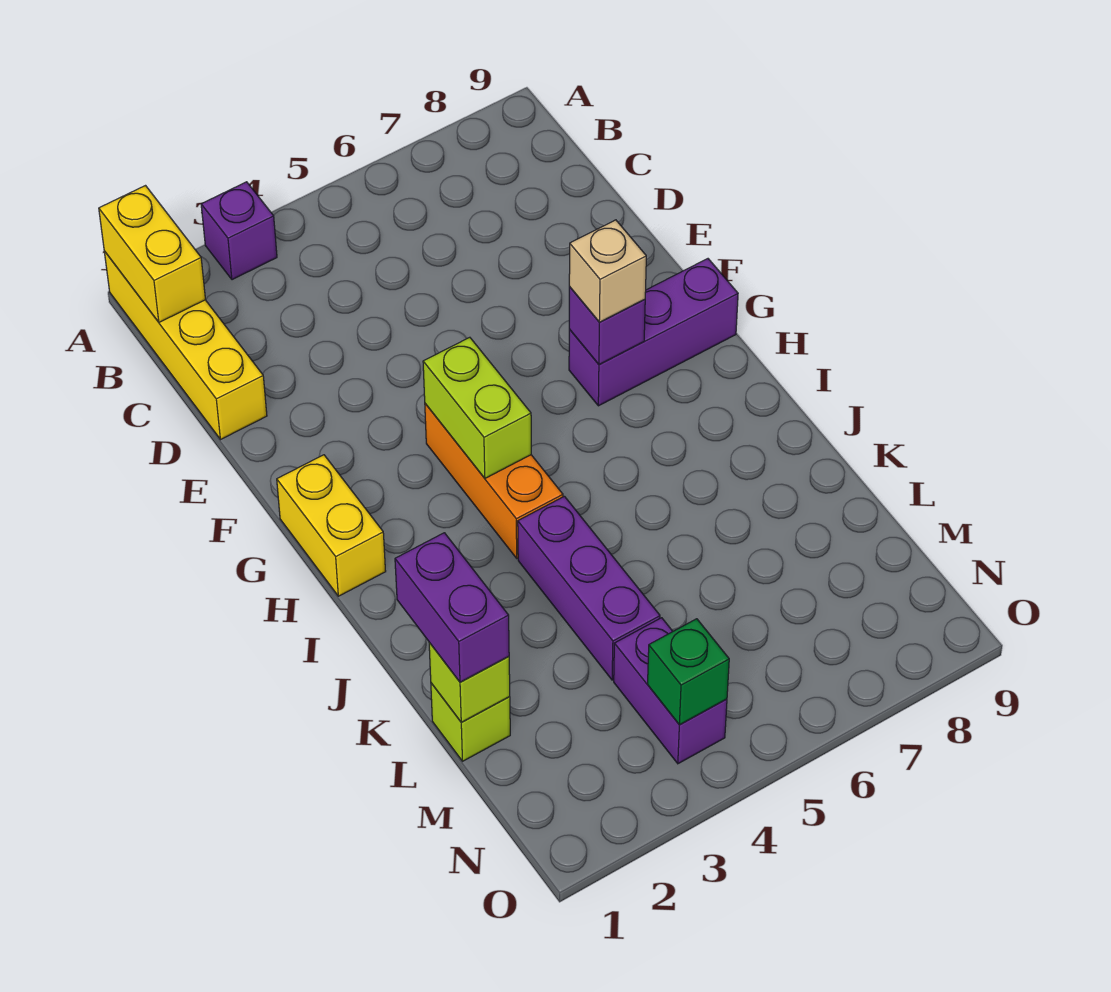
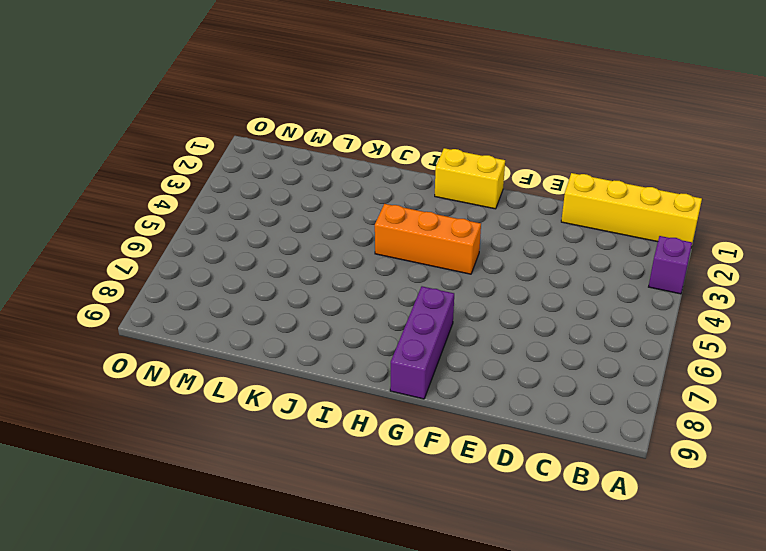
none -> purple 1x3 brick [518,496,660,680]
none -> lime 1x1 brick [431,683,510,761]
none -> purple 1x2 brick [614,618,727,764]

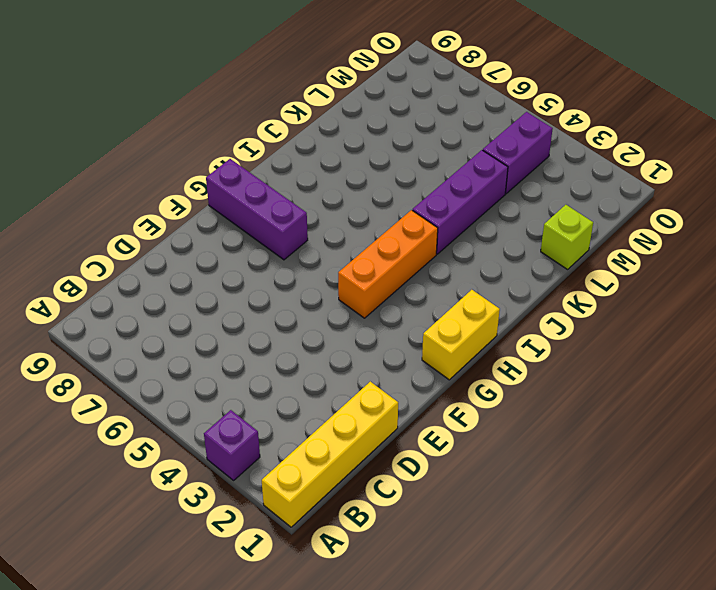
none -> yellow 1x2 brick [99,186,206,322]
none -> lime 1x2 brick [423,337,531,478]
none -> purple 1x1 brick [569,287,645,364]

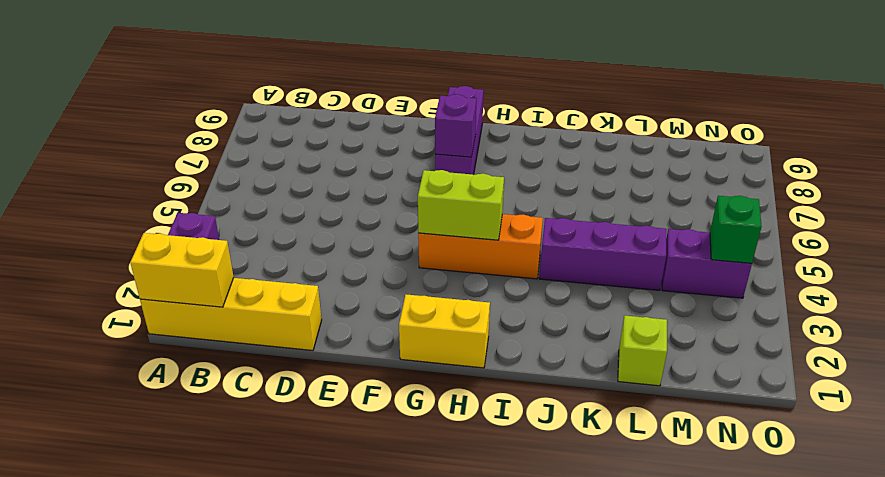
none -> lime 1x1 brick [429,643,510,722]
none -> tan 1x1 brick [569,220,646,322]
none -> purple 1x2 brick [395,533,509,682]

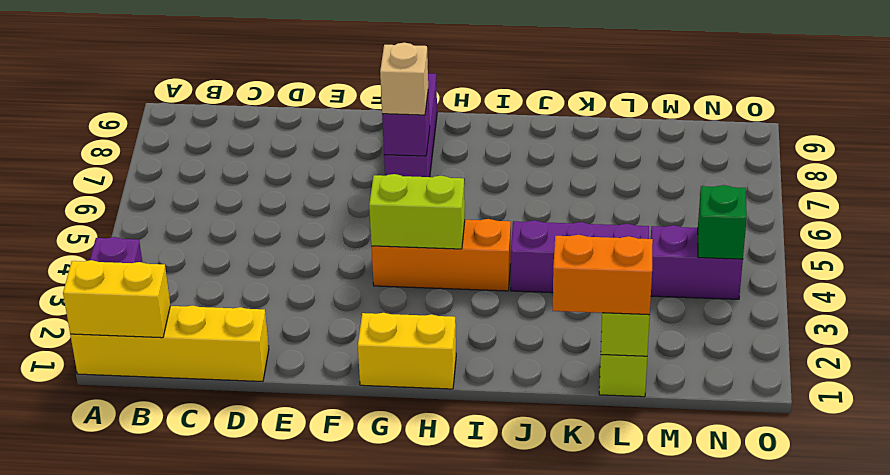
orange 1x2 brick [553,235,653,315] -> purple 1x2 brick [395,533,509,682]

